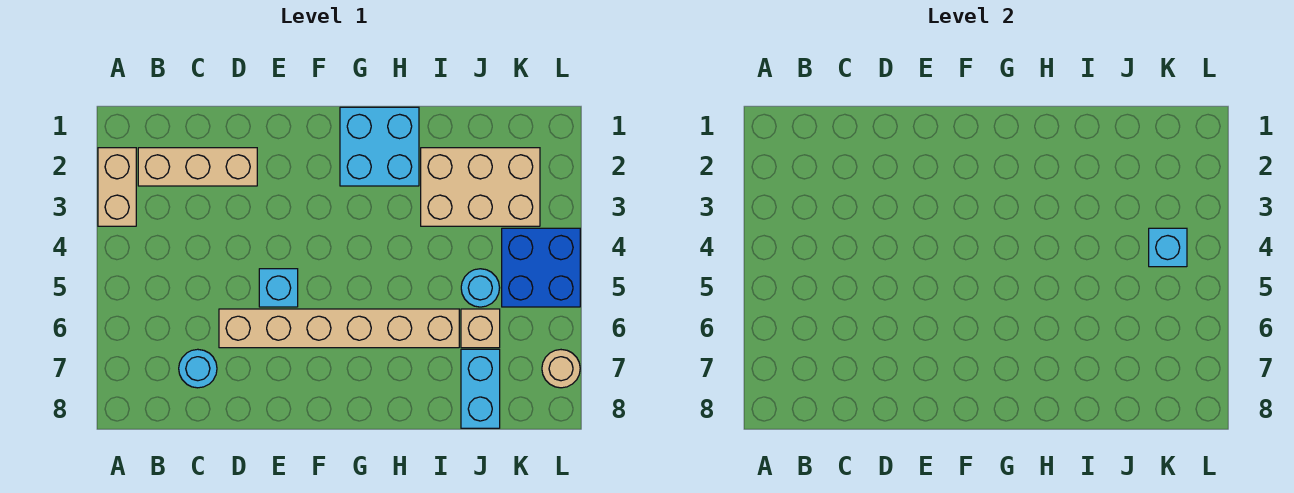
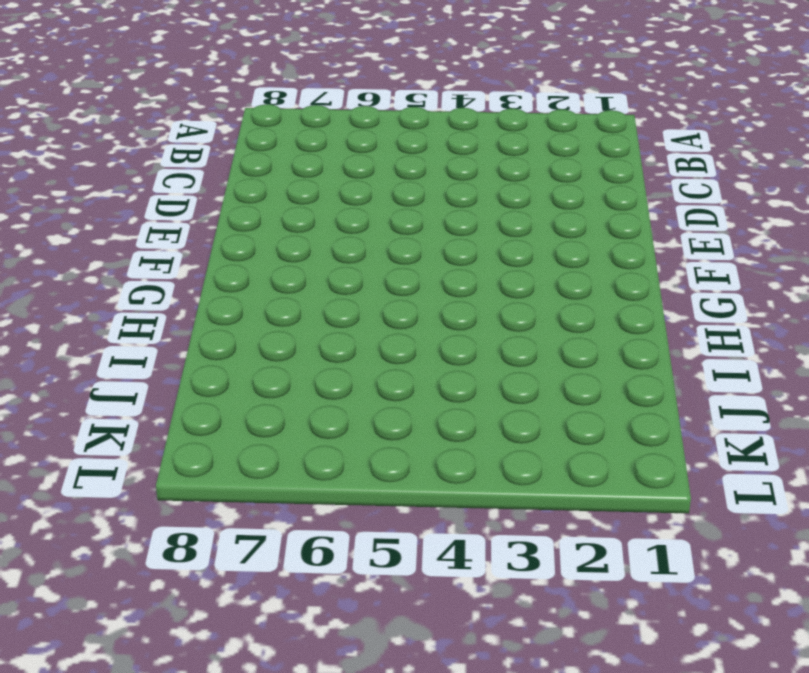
none -> tan 1x2 brick [98,148,136,226]
none -> tan 1x3 brick [138,148,257,186]
none -> cyan 1x1 round brick [179,349,217,388]

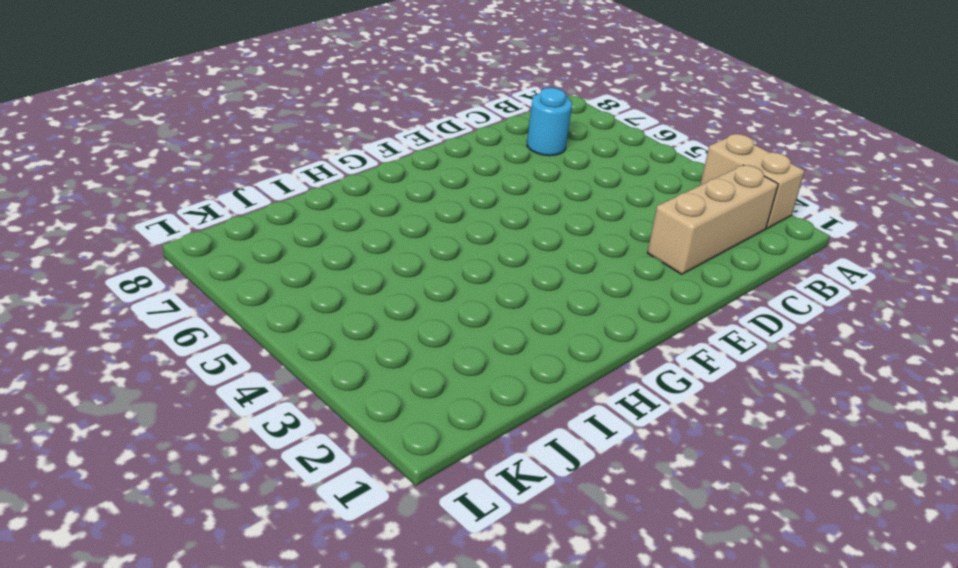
none -> tan 1x6 brick [219,309,459,348]
none -> cyan 1x1 brick [259,269,298,307]
none -> cyan 2x2 brick [340,107,419,186]

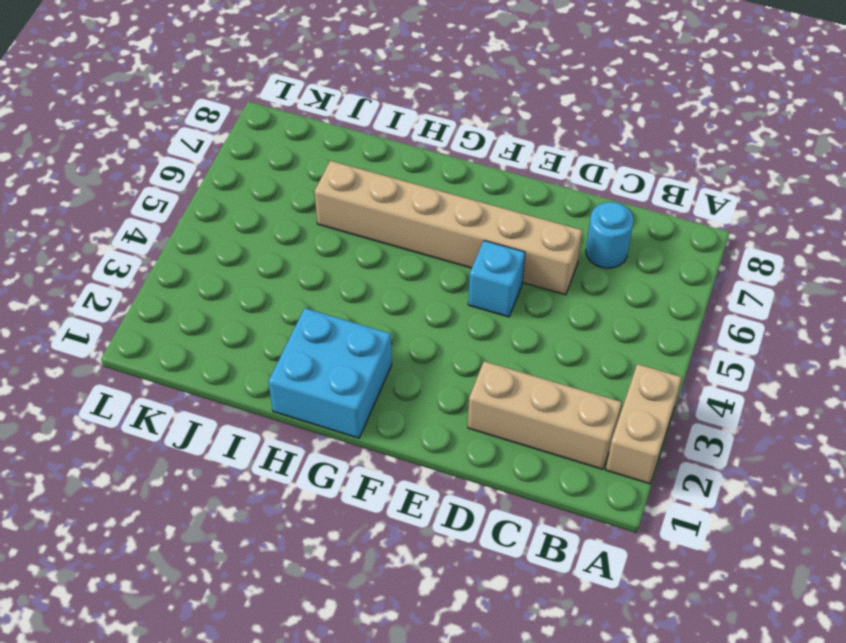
none -> tan 2x3 brick [421,148,540,226]
none -> cyan 1x1 round brick [461,269,500,307]
none -> tan 1x1 brick [461,309,500,348]

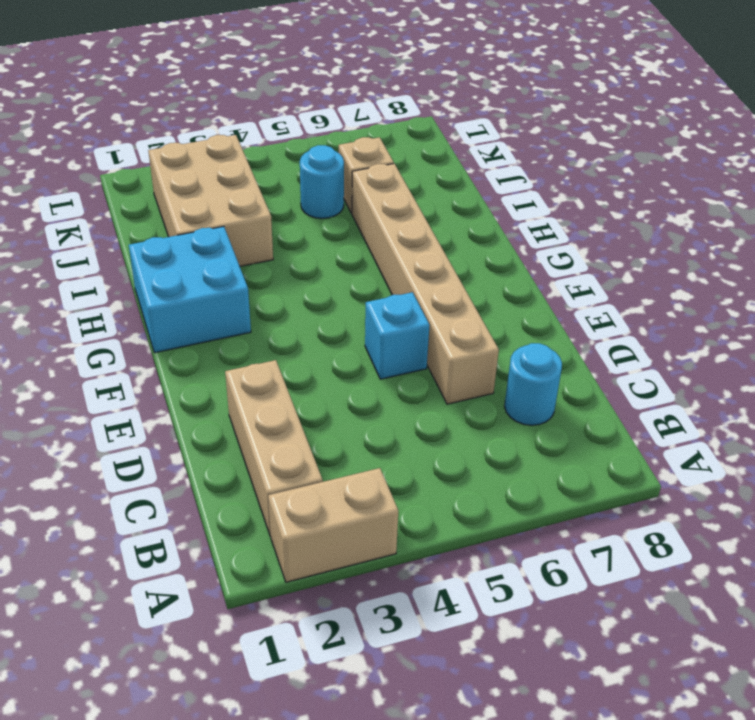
none -> cyan 1x2 brick [461,349,500,428]
none -> blue 2x2 brick [502,228,580,307]
none -> tan 1x1 round brick [542,350,580,388]

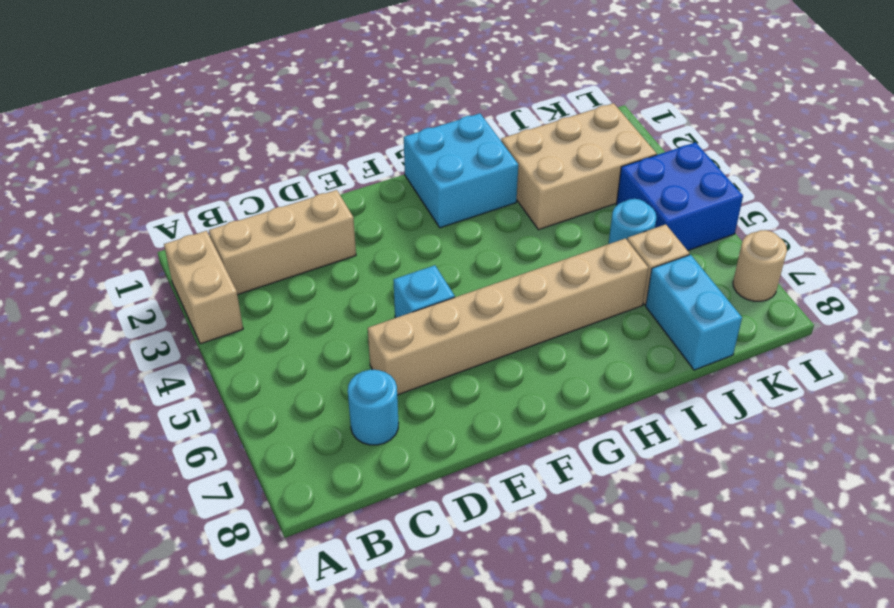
none -> cyan 1x1 brick [1149,228,1187,267]

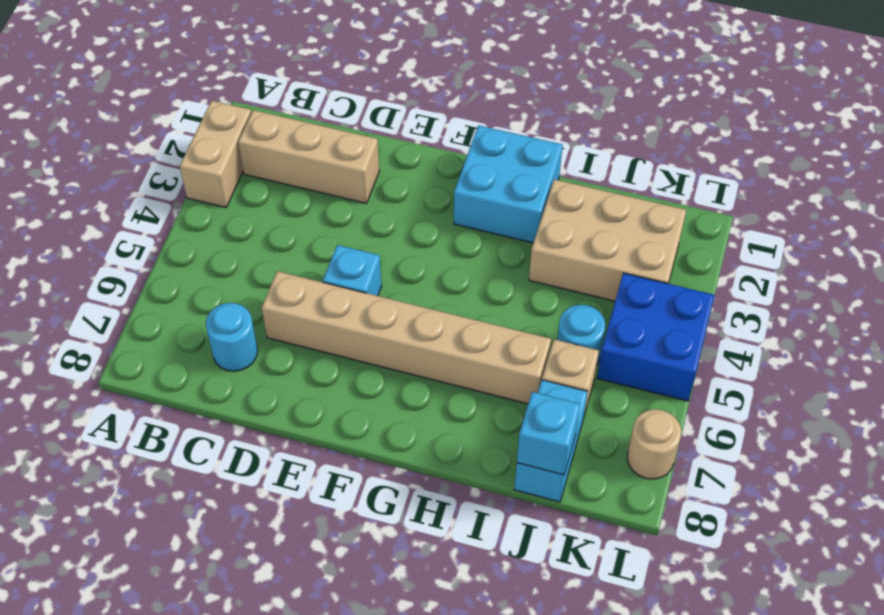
cyan 1x1 brick [517,392,580,475] -> cyan 1x1 brick moved to [1149,228,1187,267]

